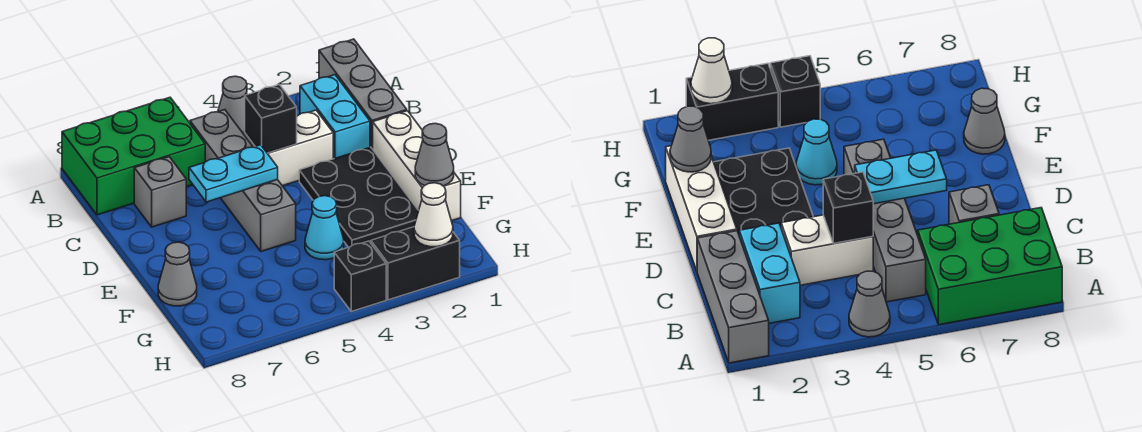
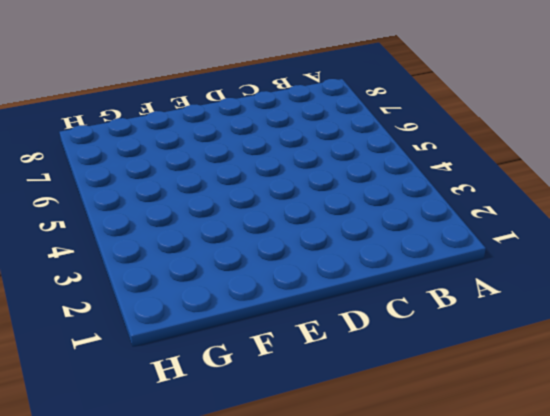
none -> grey 1x3 brick [319,39,407,149]
none -> grey 1x1 cone [218,76,247,135]
none -> green 2x3 brick [62,97,205,215]

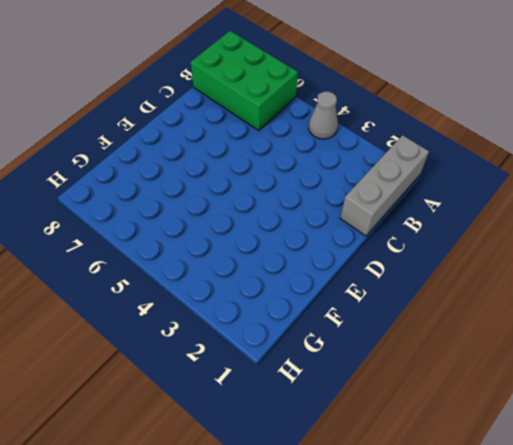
none -> cyan 1x2 brick [300,75,370,159]
none -> grey 1x4 brick [190,110,296,251]
none -> white 1x2 brick [245,110,333,186]

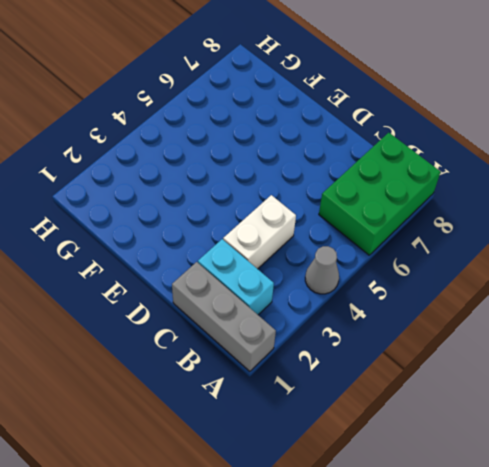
none -> grey 1x4 brick [190,110,296,251]
none -> grey 1x1 brick [134,157,186,227]
none -> white 1x3 brick [373,111,461,221]

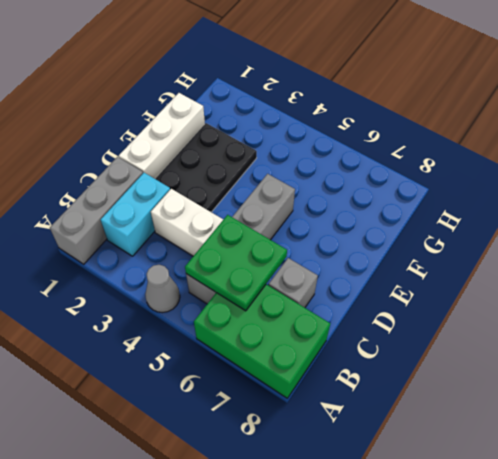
green 2x2 plate [185,215,287,311] -> none
none -> cyan 1x1 cone [305,196,344,260]
none -> grey 1x1 cone [158,242,197,306]
none -> black 1x2 brick [371,227,460,300]

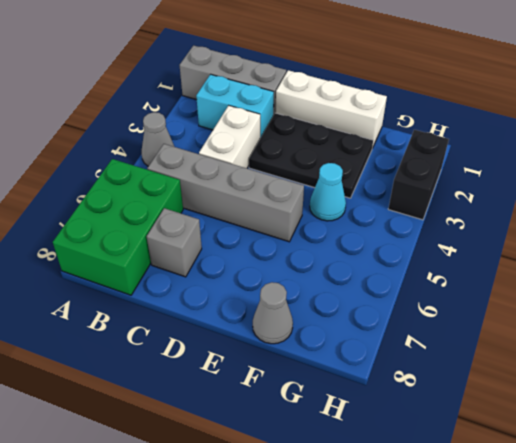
none -> black 1x1 brick [334,241,386,311]
none -> black 1x1 brick [245,85,297,153]
none -> cyan 1x2 plate [189,145,278,202]

